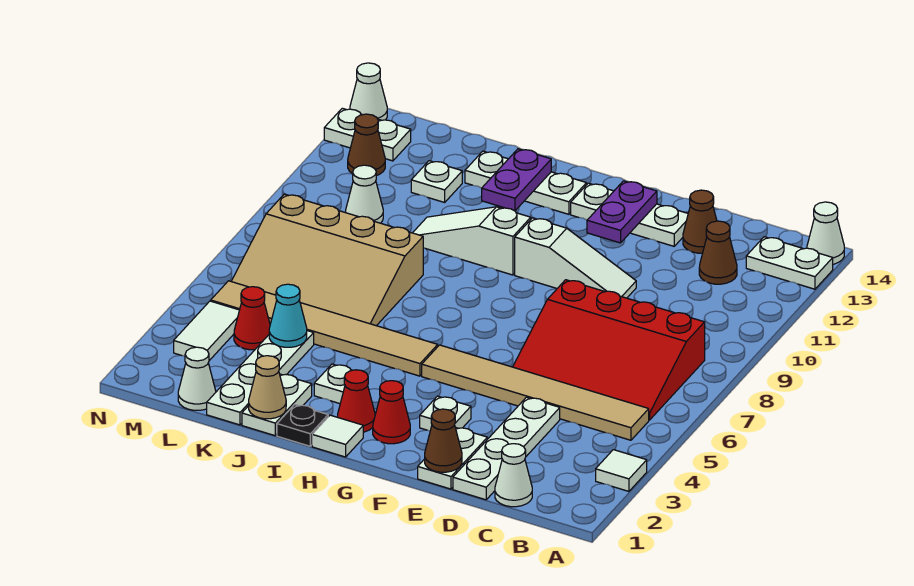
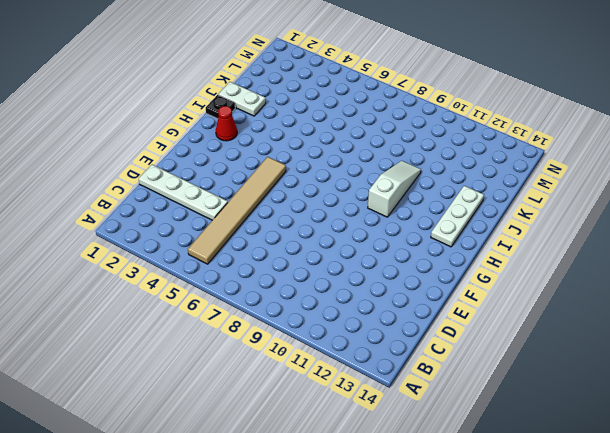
none -> white 1x1 tile [596,450,647,491]
none -> white 1x2 plate [746,237,833,289]
none -> white 1x1 cone [807,202,844,264]
none -> red 3x4 slope [513,280,705,420]

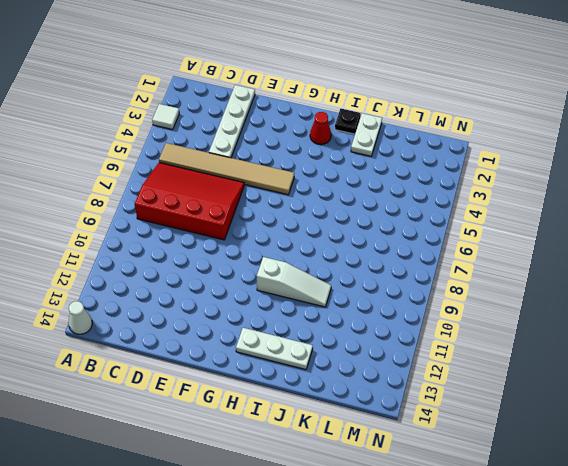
none -> white 1x2 plate [746,237,833,289]
none -> white 1x1 cone [495,444,532,507]
none -> brown 1x1 cone [699,221,737,284]
none -> brown 1x1 cone [683,190,717,253]

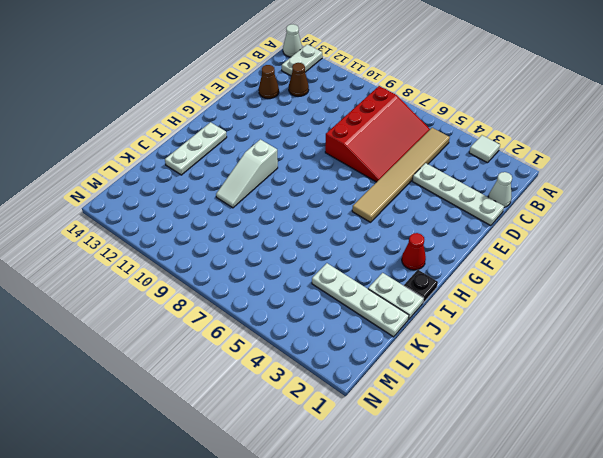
none -> white 1x2 plate [418,427,487,489]
none -> white 1x3 slope [515,218,636,298]
none -> white 1x3 plate [571,183,688,246]
none -> white 1x1 plate [420,396,471,431]

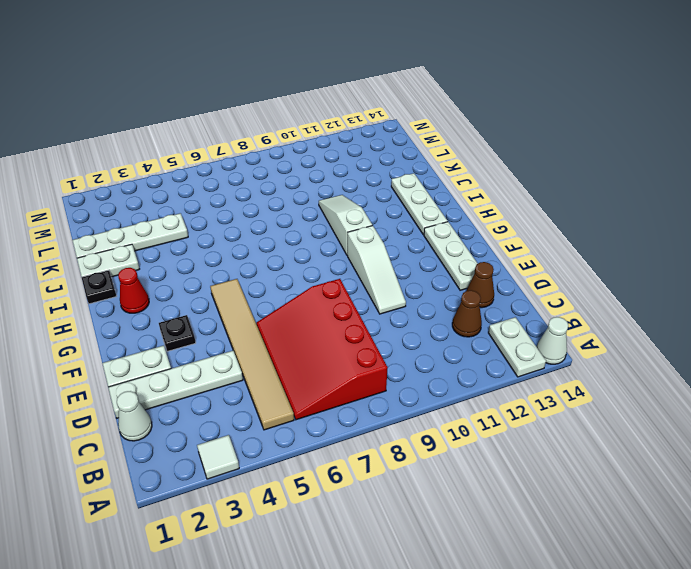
black 1x1 plate [159,315,196,351] -> white 1x1 plate [420,396,471,431]
none -> red 1x1 cone [373,381,410,444]
none -> white 1x1 tile [312,415,363,457]
none -> tan 1x6 tile [211,281,438,376]
none -> white 1x1 plate [314,364,352,404]

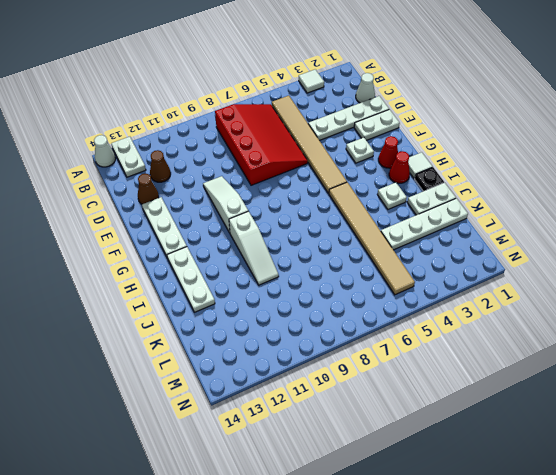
none -> tan 3x4 slope [231,194,423,326]
none -> white 1x1 plate [411,161,462,202]
none -> white 1x1 cone [178,347,216,410]
none -> red 1x1 cone [234,287,270,350]

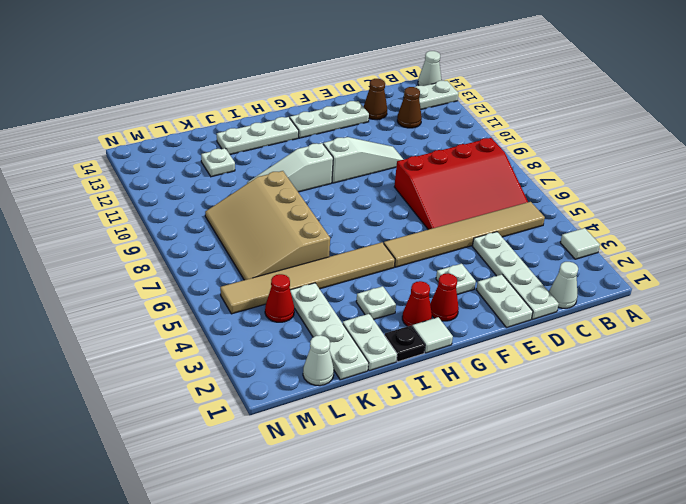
tan 3x4 slope [205,171,330,280] -> tan 3x4 slope turned to [231,194,423,326]
none -> white 1x1 cone [346,165,383,223]
none -> white 1x2 tile [174,301,239,361]
none -> brown 1x1 cone [348,114,385,176]
none -> white 1x2 plate [324,108,411,161]

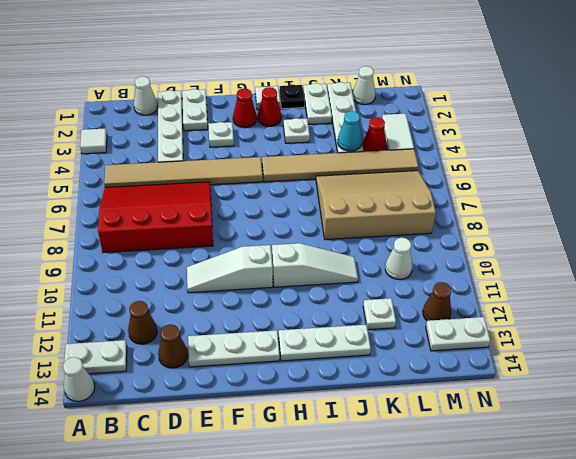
none -> white 1x1 cone [350,63,387,120]
none -> brown 1x1 cone [425,409,462,472]
none -> purple 1x2 plate [587,181,657,243]
none -> purple 1x2 plate [482,149,551,211]

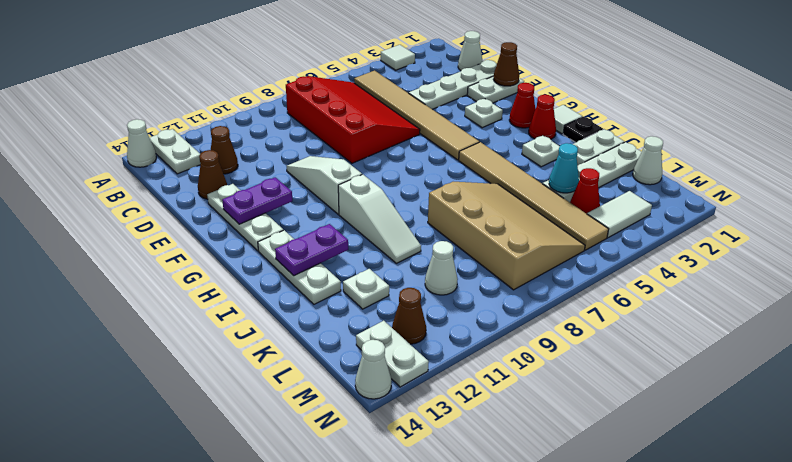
none -> tan 1x1 cone [249,356,286,419]

